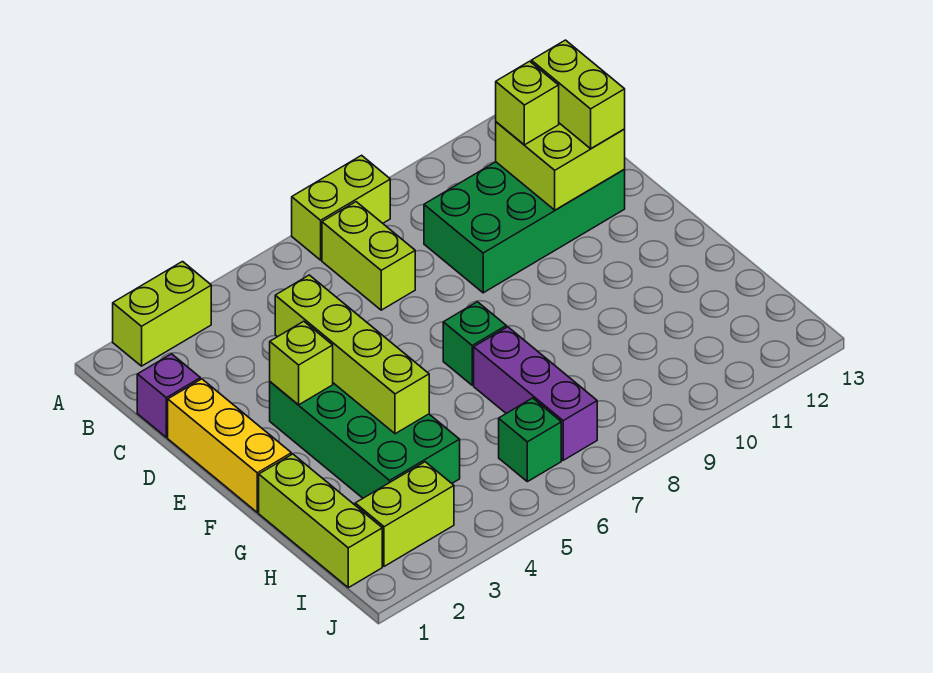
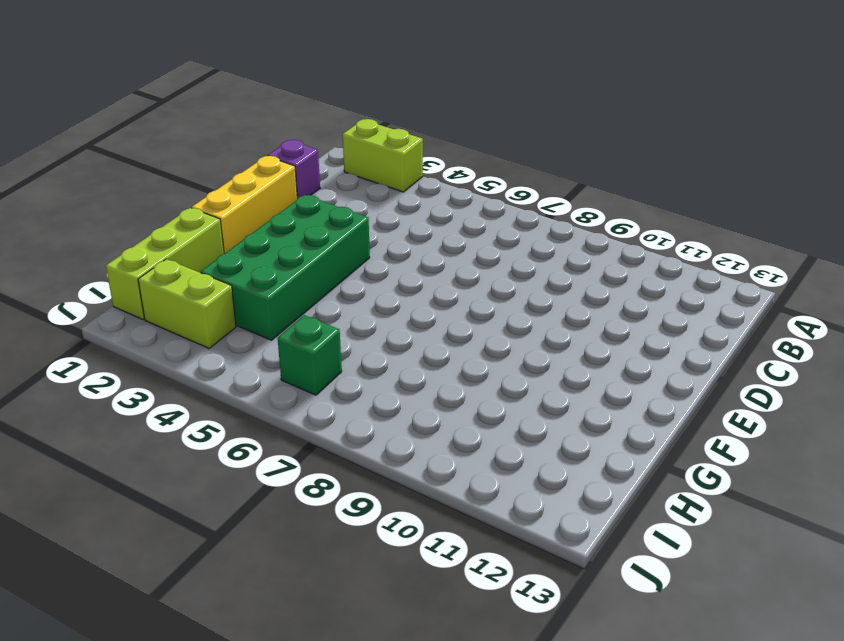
none -> lime 1x2 brick [292,155,390,260]
none -> lime 1x2 brick [322,202,415,310]
none -> green 2x4 brick [424,162,625,293]

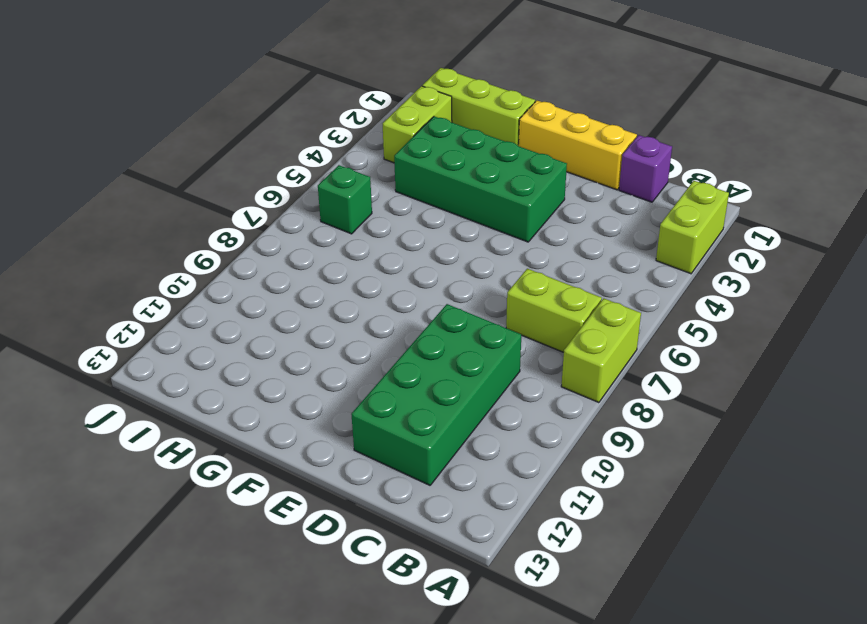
none -> green 1x1 brick [443,302,506,385]
none -> purple 1x3 brick [474,327,597,460]
none -> lime 2x2 brick [496,122,625,210]

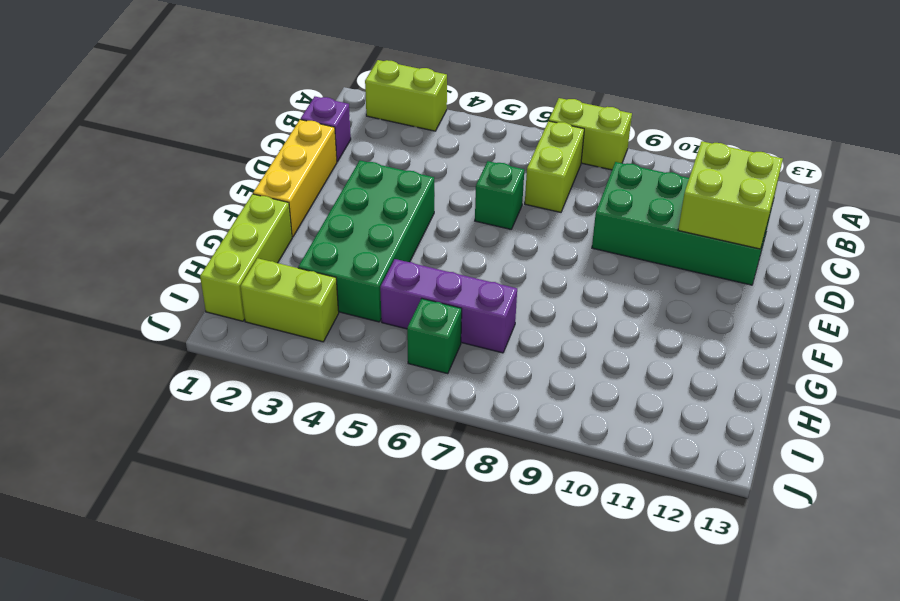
green 1x1 brick [475,161,524,229] -> green 1x1 brick moved to [443,302,506,385]
purple 1x3 brick [380,259,517,353] -> purple 1x3 brick turned to [474,327,597,460]
none -> lime 1x4 brick [275,275,429,434]
none -> lime 1x1 brick [270,321,333,405]
none -> lime 1x1 brick [496,61,559,145]

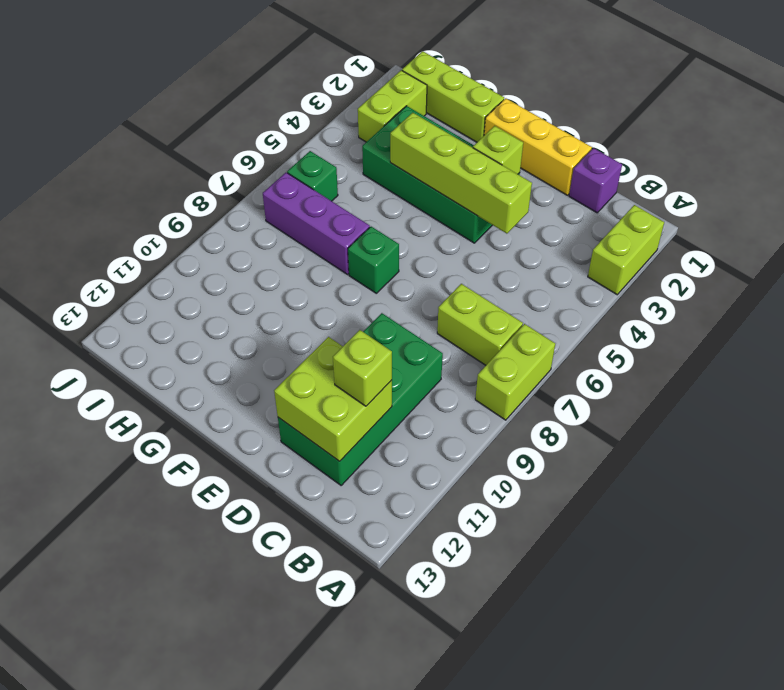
none -> lime 1x2 brick [531,40,625,149]

